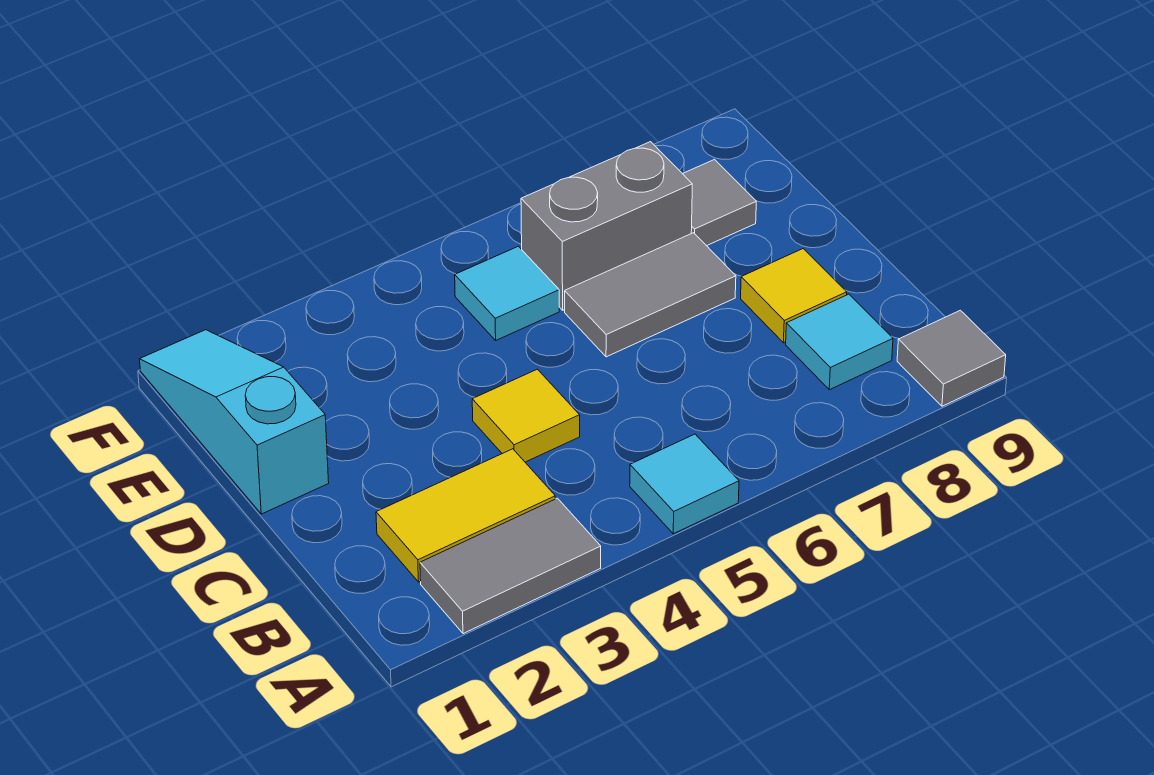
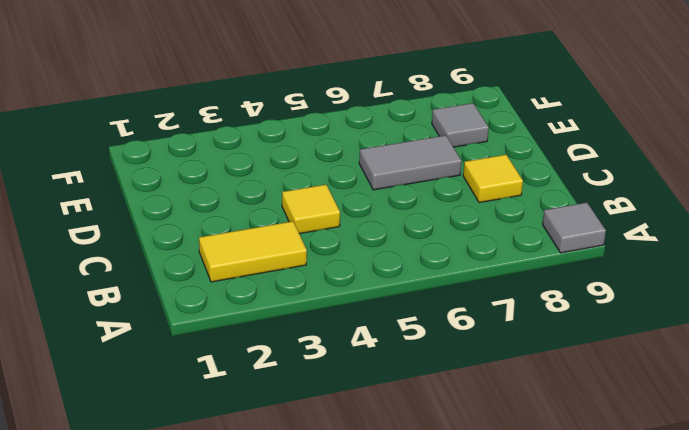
none -> grey 1x2 tile [420,498,601,634]
none -> cyan 1x1 tile [630,434,739,534]
none -> cyan 1x1 tile [786,294,893,390]

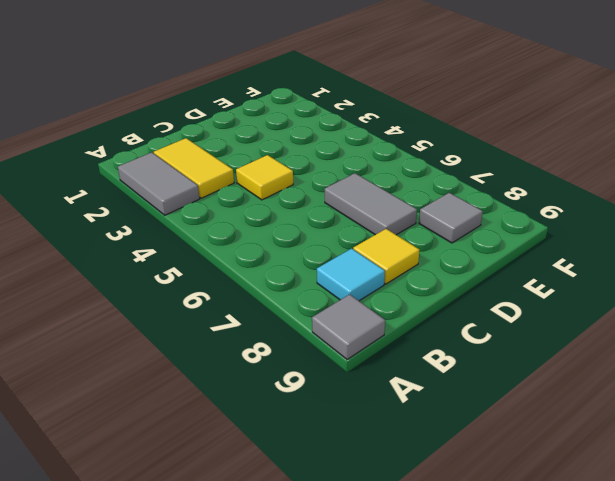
none -> cyan 1x1 tile [630,434,739,534]
none -> cyan 1x3 slope [140,330,329,514]
none -> cyan 1x1 tile [455,246,559,340]

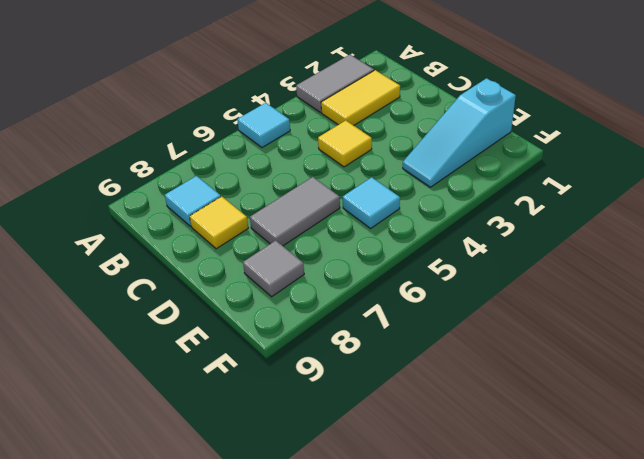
cyan 1x3 slope [403,78,516,187] -> cyan 1x3 slope turned to [140,330,329,514]
none -> grey 1x1 tile [897,310,1006,406]
none -> grey 1x2 brick [521,142,692,310]

